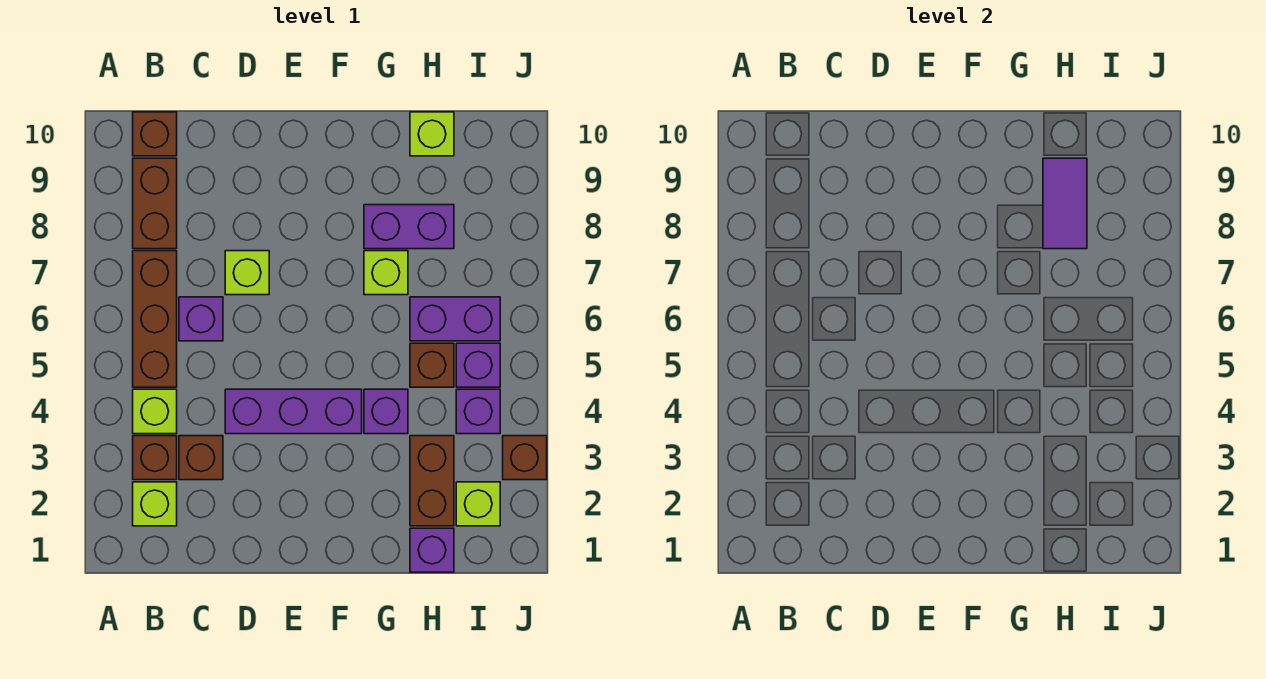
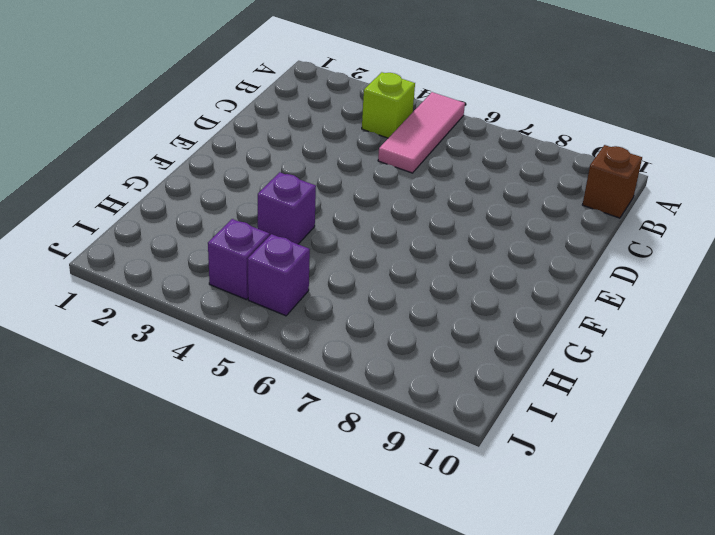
pink 1x3 tile [378,92,465,173] -> brown 1x3 brick [133,251,177,387]
none -> lime 1x1 brick [133,482,177,526]
none -> brown 1x1 brick [133,436,177,480]
none -> brown 1x2 brick [133,158,177,249]

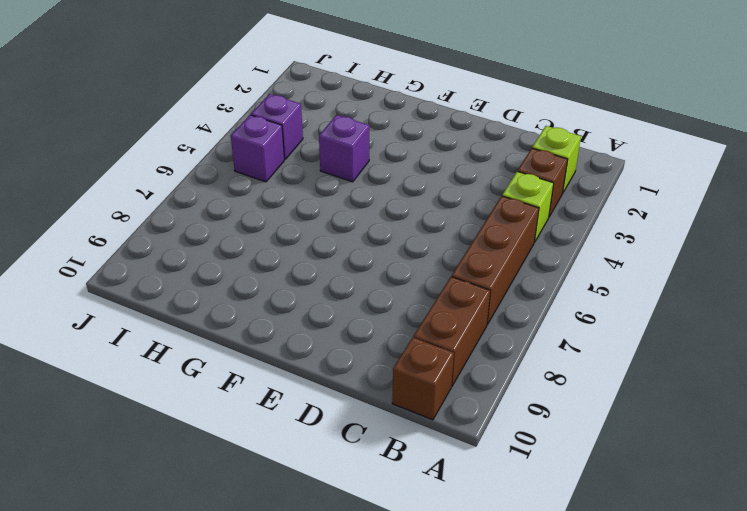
none -> brown 1x1 brick [179,436,223,480]
none -> purple 1x1 brick [179,297,223,341]
none -> purple 1x3 brick [225,389,362,434]

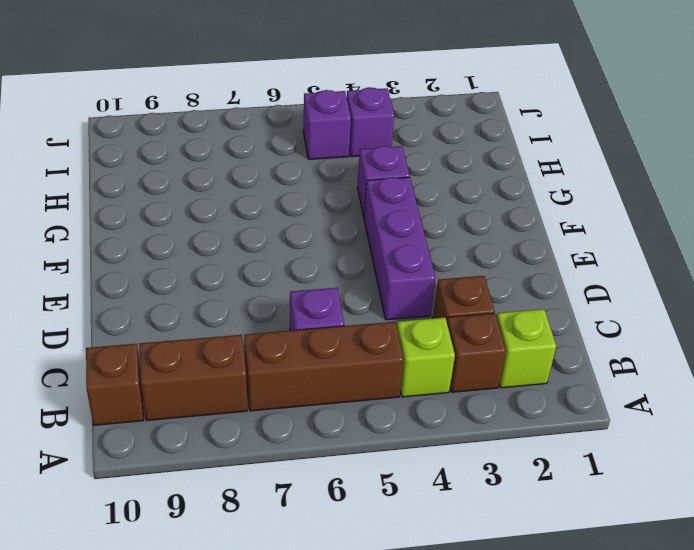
none -> lime 1x1 brick [225,251,269,295]
none -> lime 1x1 brick [364,251,408,295]
none -> purple 1x2 brick [364,205,454,249]

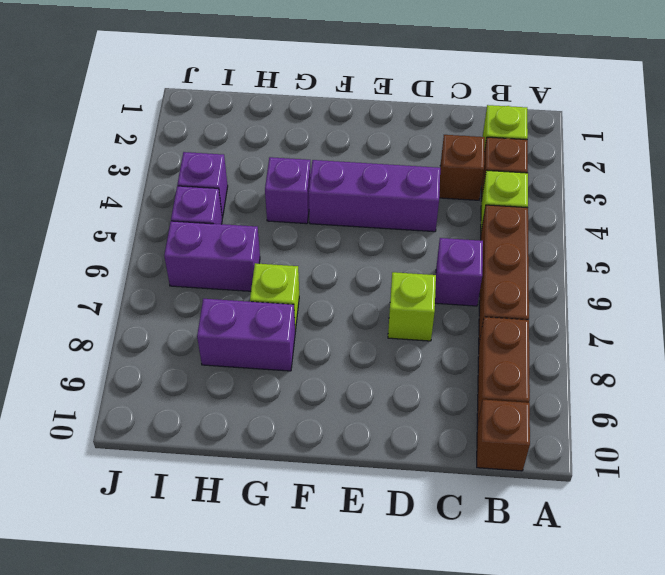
none -> purple 1x1 brick [410,528,454,572]
none -> brown 1x2 brick [410,436,454,526]
none -> brown 1x1 brick [410,343,454,387]

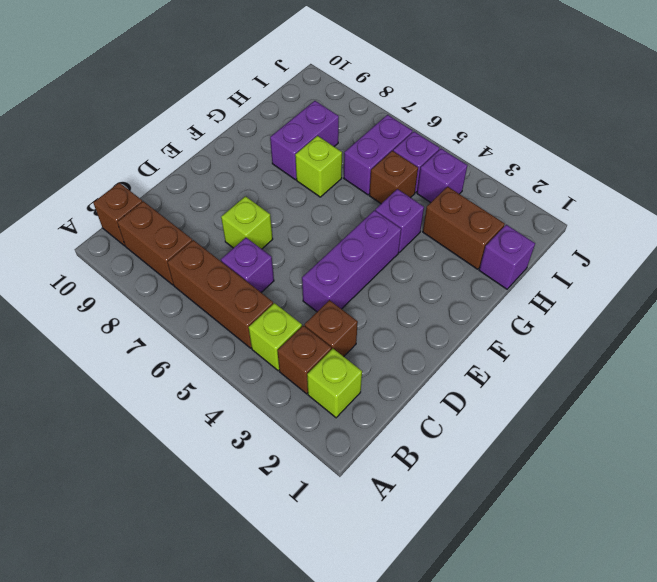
none -> lime 1x1 brick [410,112,454,156]
none -> lime 1x1 brick [456,482,500,526]
none -> brown 1x1 brick [503,436,547,480]

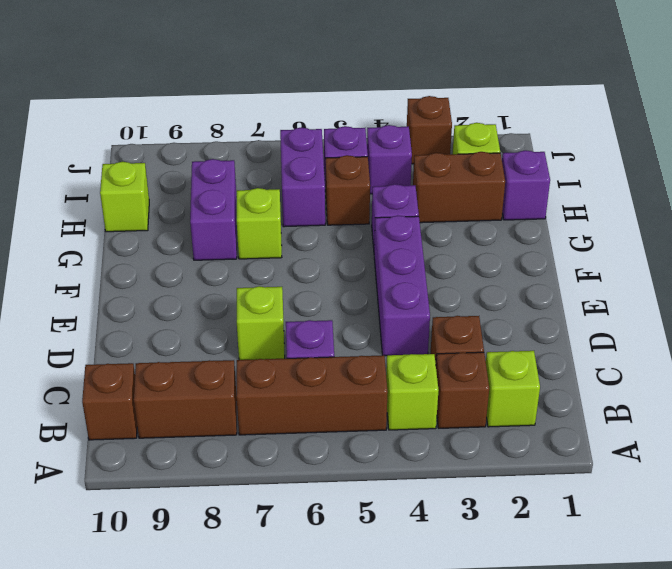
none -> purple 1x2 tile [1043,158,1087,249]

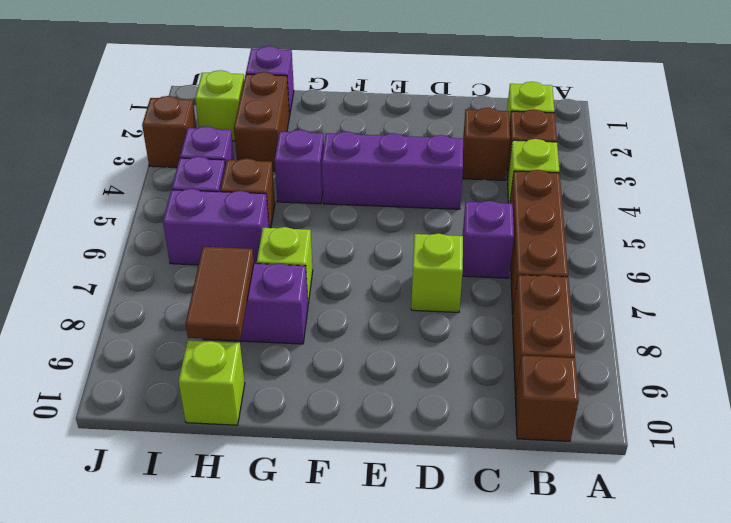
brown 1x2 tile [186,247,254,340] -> purple 1x2 tile [1043,158,1087,249]

